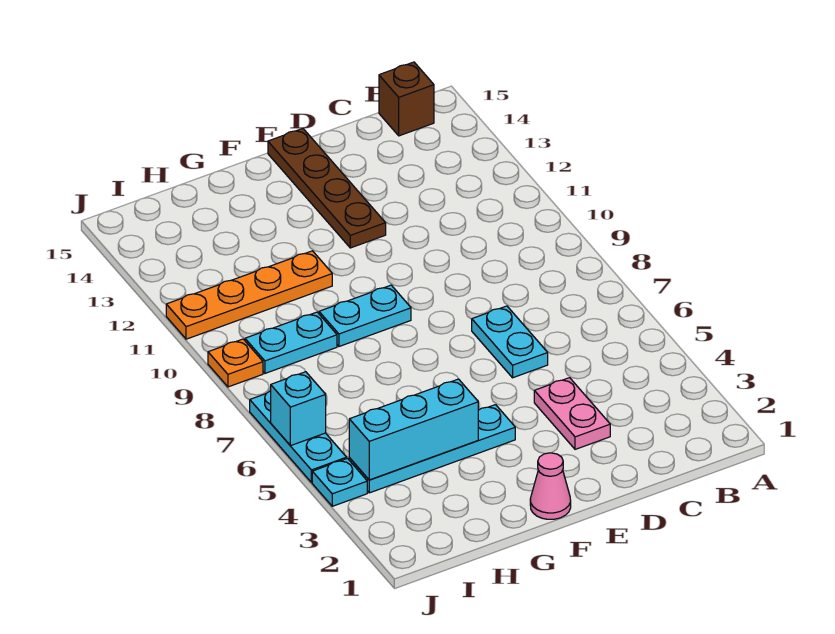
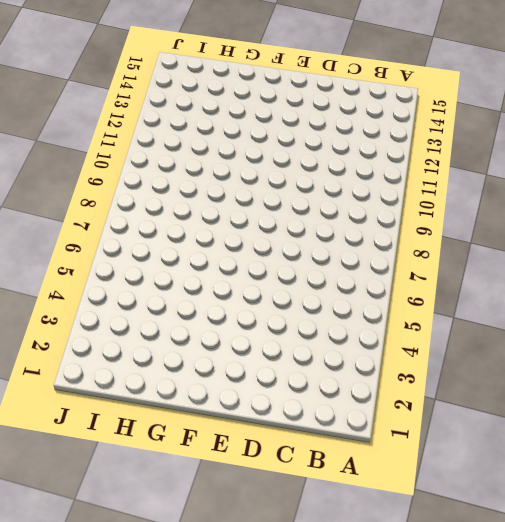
none -> brown 1x1 brick [379,62,434,136]
none -> pink 1x2 plate [534,378,610,449]
none -> cyan 1x2 plate [472,306,548,378]

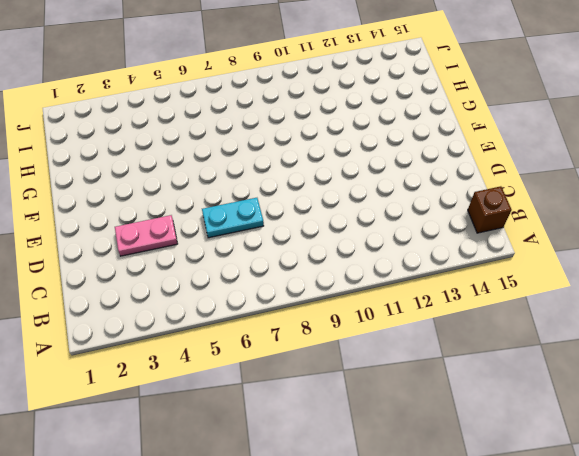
none -> brown 1x4 plate [268,129,386,248]
none -> pink 1x1 cone [530,453,571,519]
none -> cyan 1x4 plate [349,405,515,493]

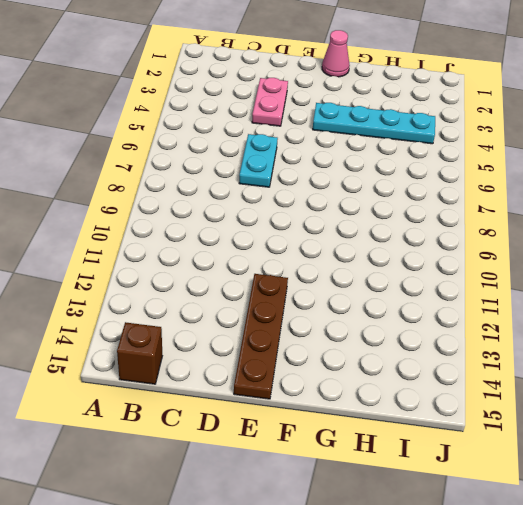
none -> cyan 1x2 plate [319,285,411,346]
none -> orange 1x4 plate [166,251,332,339]
none -> cyan 1x2 plate [245,312,337,373]

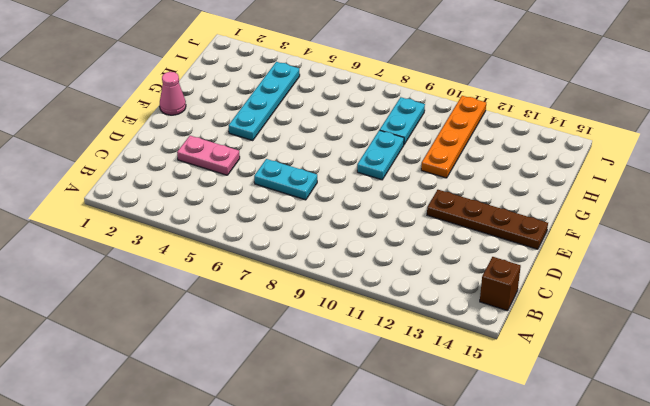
none -> cyan 1x1 plate [312,459,367,506]
none -> cyan 1x3 plate [250,391,347,482]
none -> orange 1x1 plate [208,339,263,387]

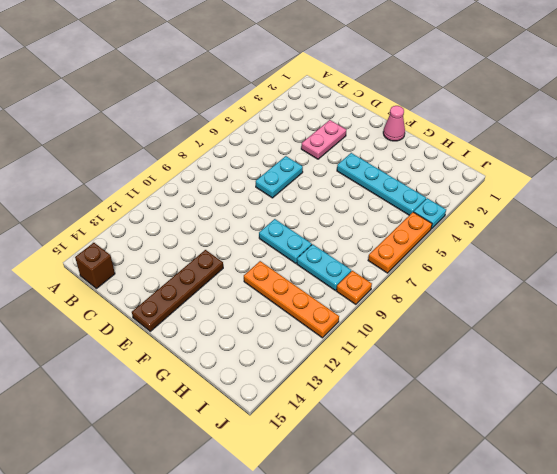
orange 1x3 plate [368,212,432,273] -> cyan 1x3 plate [250,391,347,482]
none -> cyan 1x3 brick [349,379,478,480]
none -> cyan 1x1 brick [271,372,326,446]

